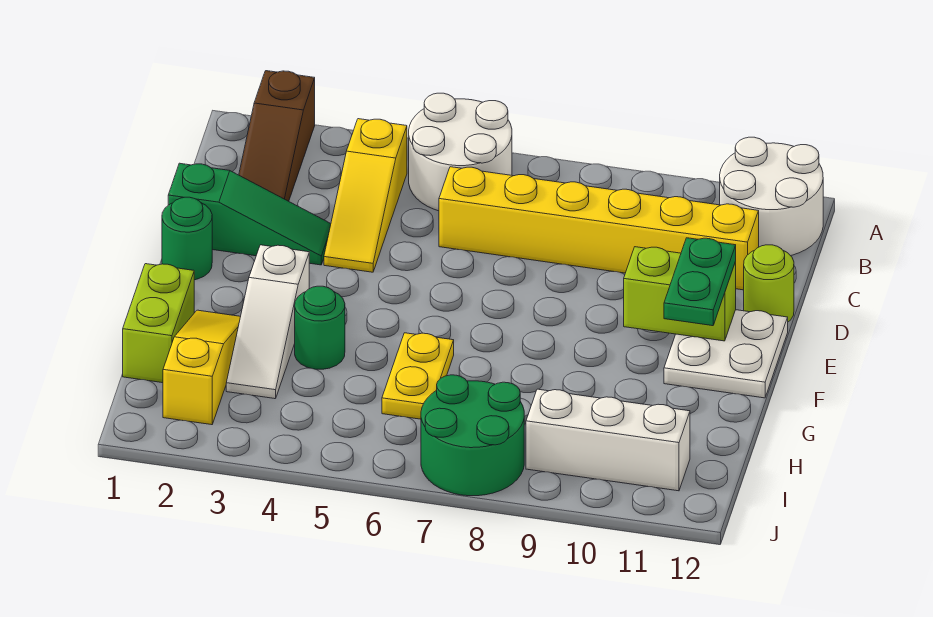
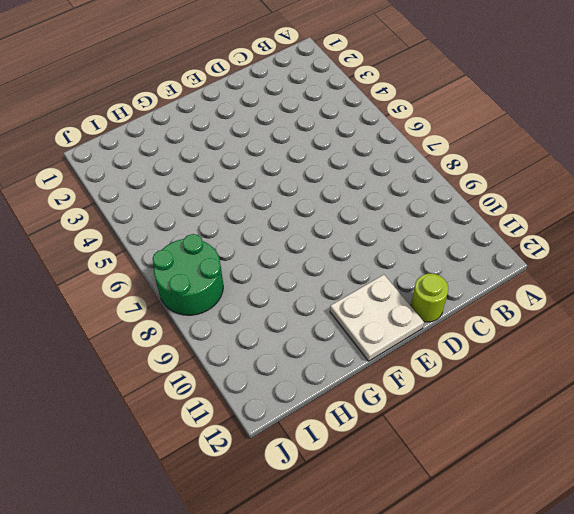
none -> brown 1x3 slope [239,71,315,201]
none -> white 2x2 round brick [409,93,512,211]
none -> white 2x2 round brick [720,137,823,256]

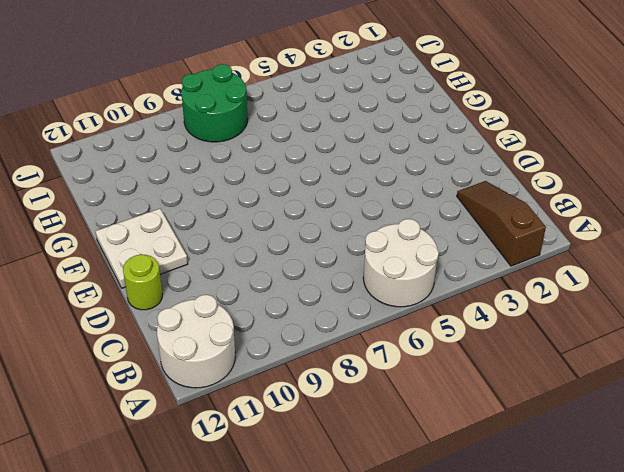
none -> yellow 1x3 slope [324,119,407,272]
none -> yellow 1x6 brick [439,167,759,290]
none -> green 1x3 slope [168,163,331,265]

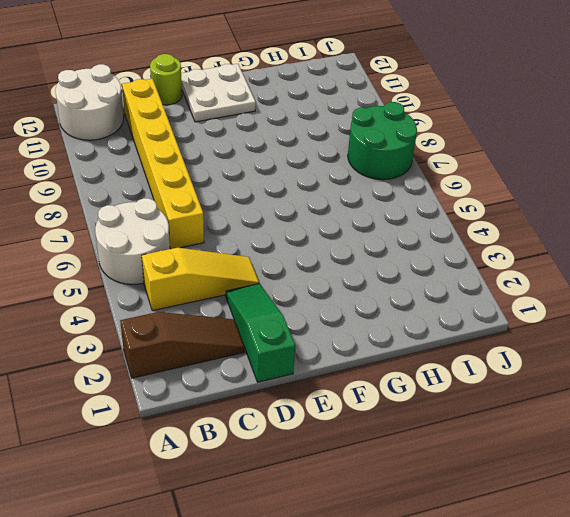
none -> green 1x1 round brick [162,197,212,280]
none -> white 1x3 slope [226,245,309,399]
none -> lime 1x2 brick [123,264,194,383]

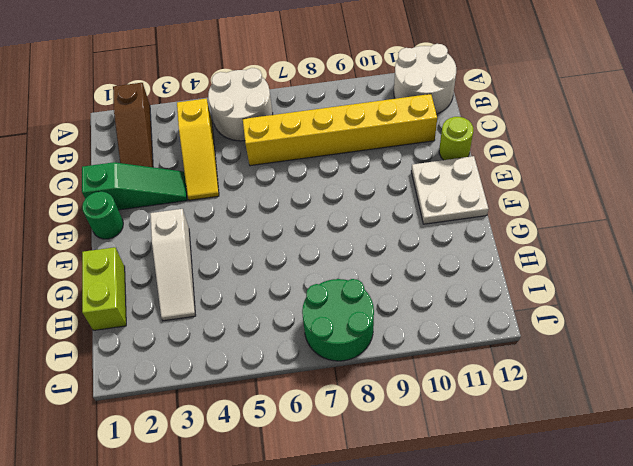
none -> yellow 1x3 slope [163,310,241,425]
none -> green 1x1 round brick [295,286,345,369]
none -> yellow 1x2 plate [382,333,454,419]

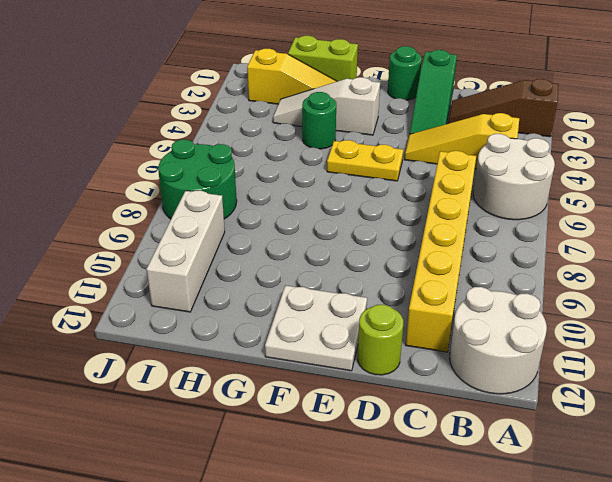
yellow 1x2 plate [327,140,403,181] -> yellow 1x2 plate moved to [382,333,454,419]
none -> lime 1x2 brick [624,247,736,341]
none -> green 1x2 plate [664,238,736,326]

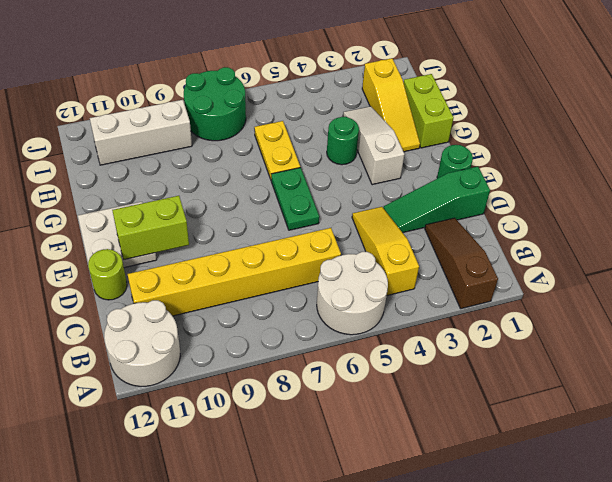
green 1x2 plate [271,168,319,230] -> green 1x2 plate moved to [664,238,736,326]

